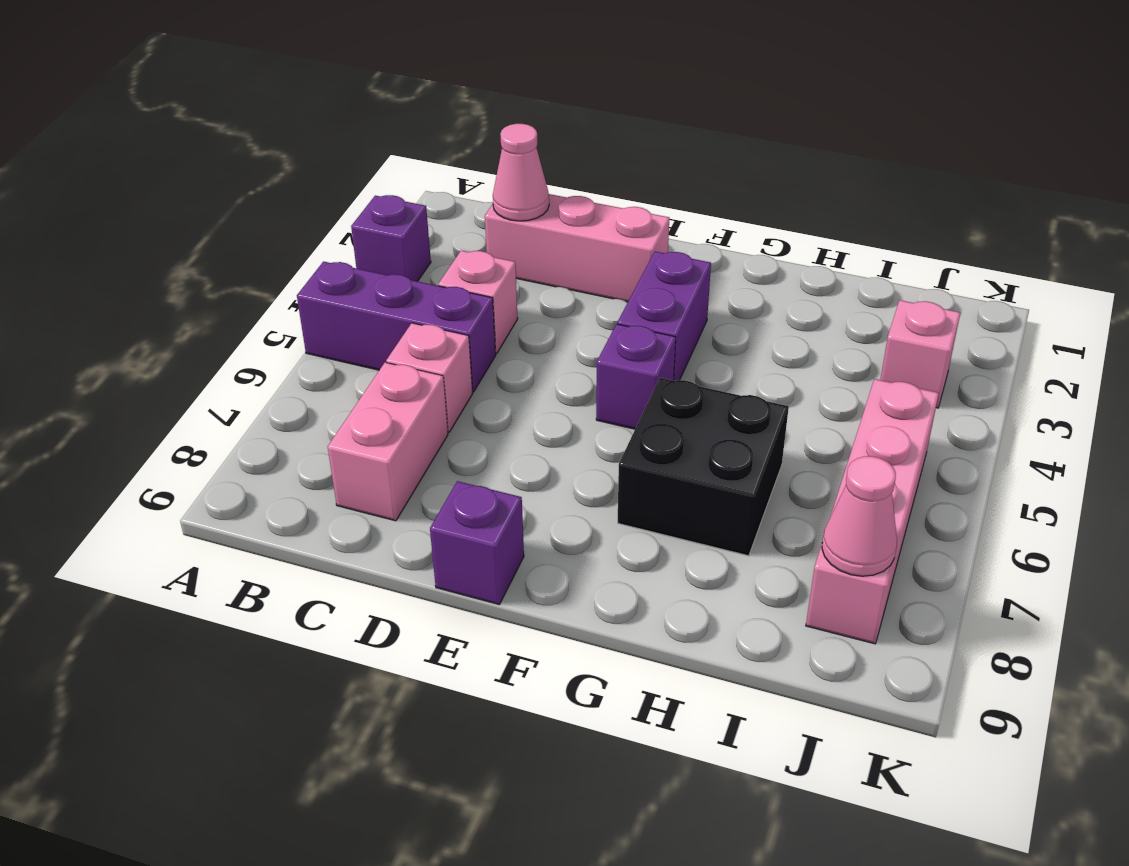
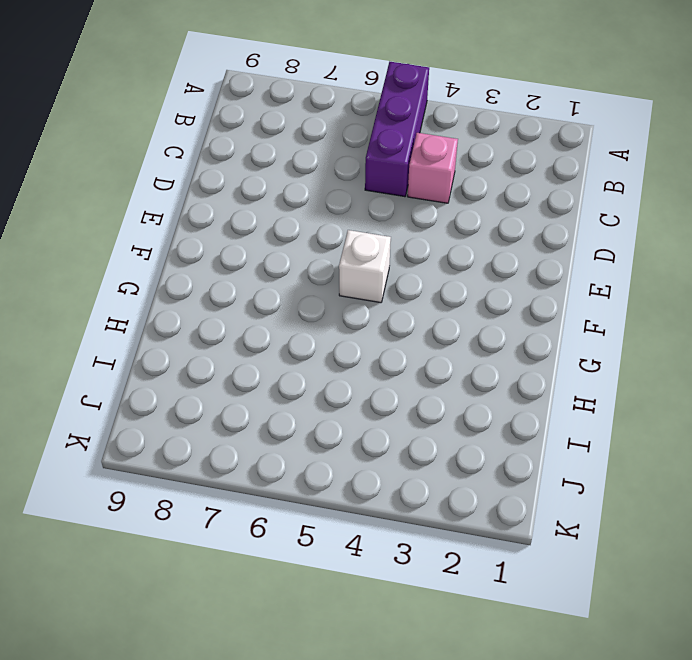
white 1x1 brick [339,230,391,303] -> purple 1x1 brick [596,324,676,429]
none -> purple 1x1 brick [351,195,431,281]
none -> pink 1x3 brick [485,194,669,302]
none -> pink 1x1 brick [386,323,473,432]

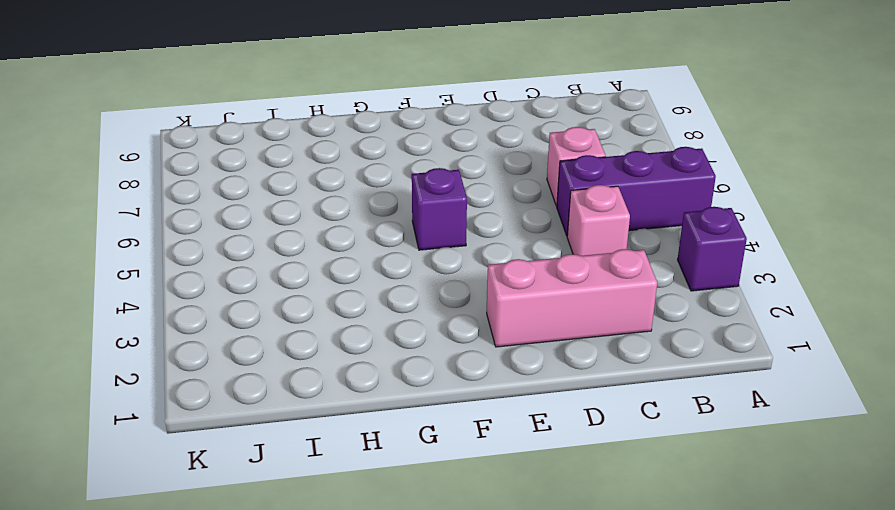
none -> pink 1x2 brick [328,362,448,521]
none -> purple 1x1 brick [430,481,524,605]
none -> purple 1x2 brick [617,251,711,381]

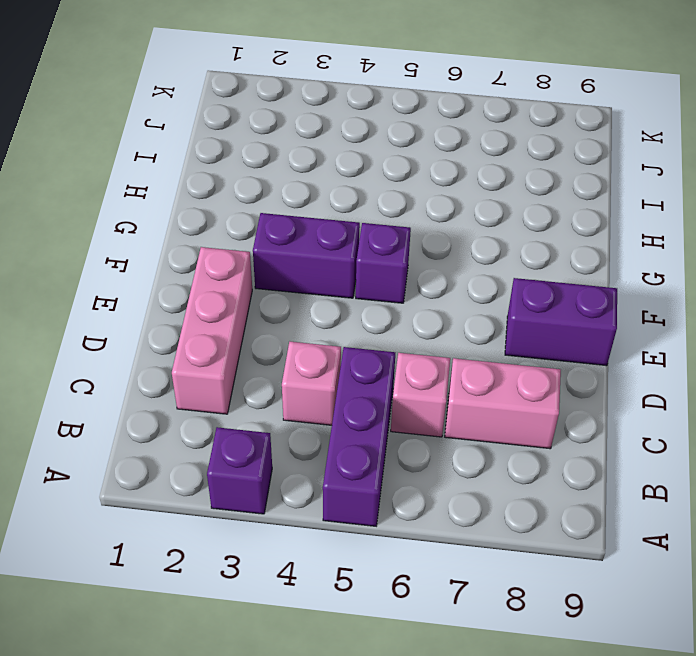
purple 1x2 brick [505,278,617,366] -> purple 1x1 brick [430,481,524,605]
none -> black 2x2 brick [618,378,789,556]
none -> pink 1x1 brick [880,300,960,408]
none -> pink 1x4 brick [806,379,939,644]

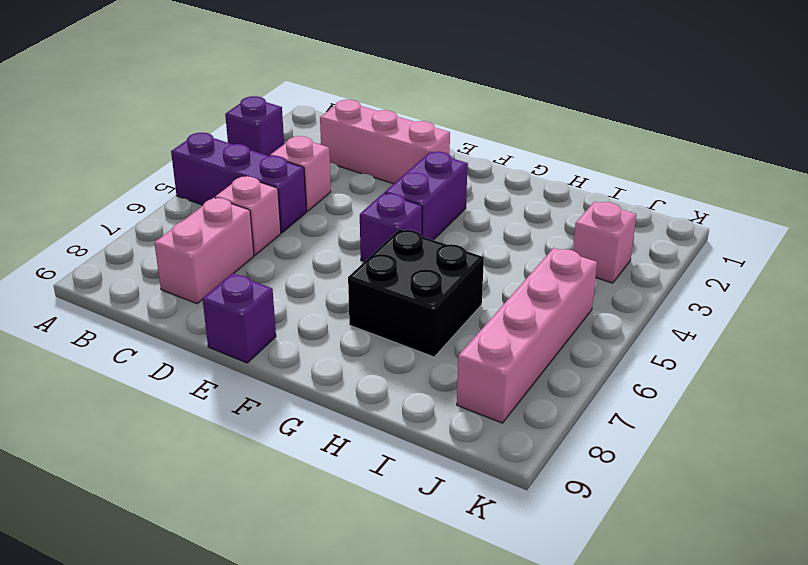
none -> pink 1x1 cone [493,124,549,221]
none -> pink 1x1 cone [822,456,897,576]

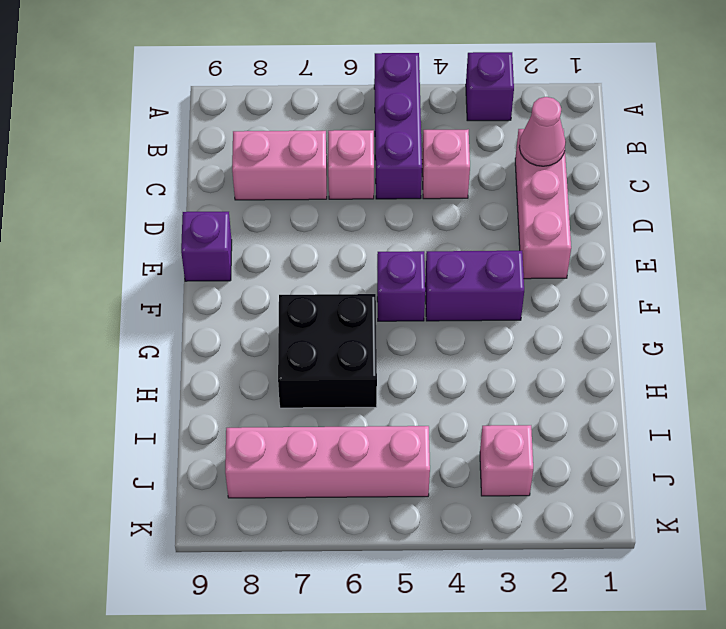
none -> pink 1x1 cone [822,456,897,576]

